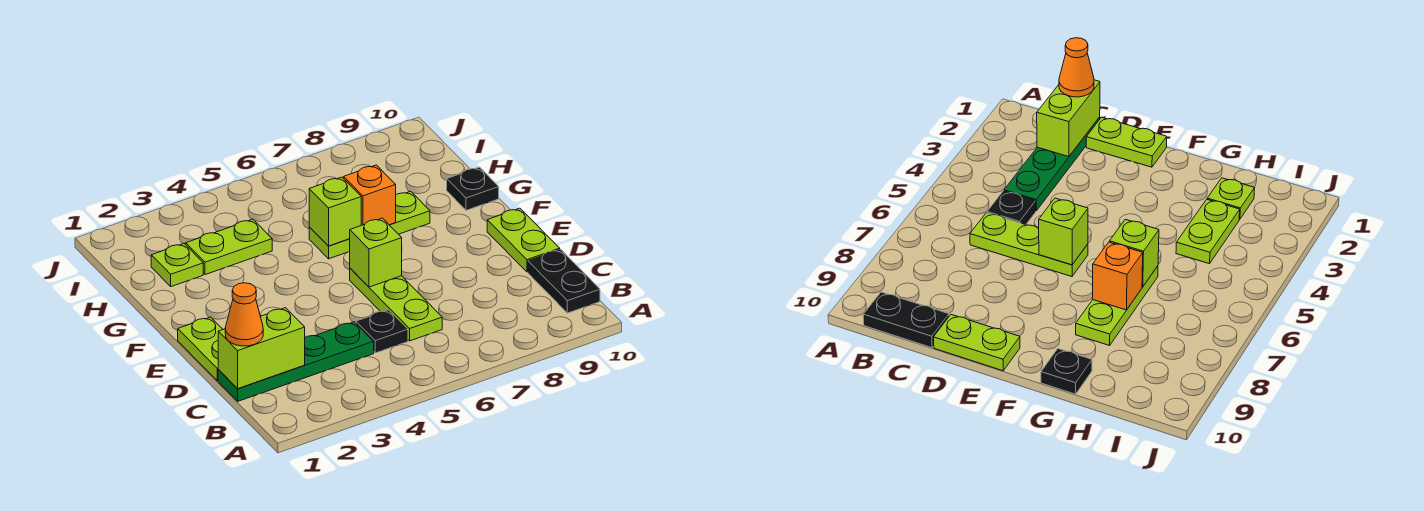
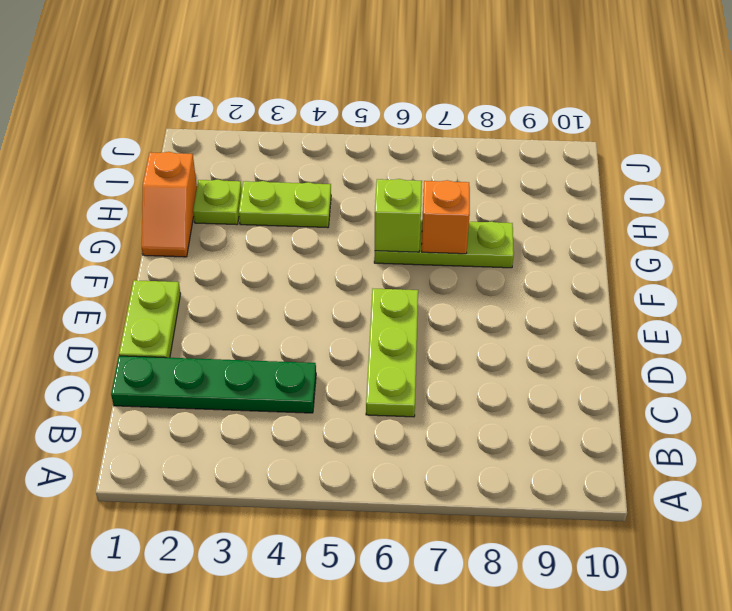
orange 1x2 slope [142,152,197,257] -> none
none -> black 1x2 plate [528,249,600,313]
none -> black 1x1 plate [356,310,408,353]
none -> lime 1x2 plate [487,208,560,272]

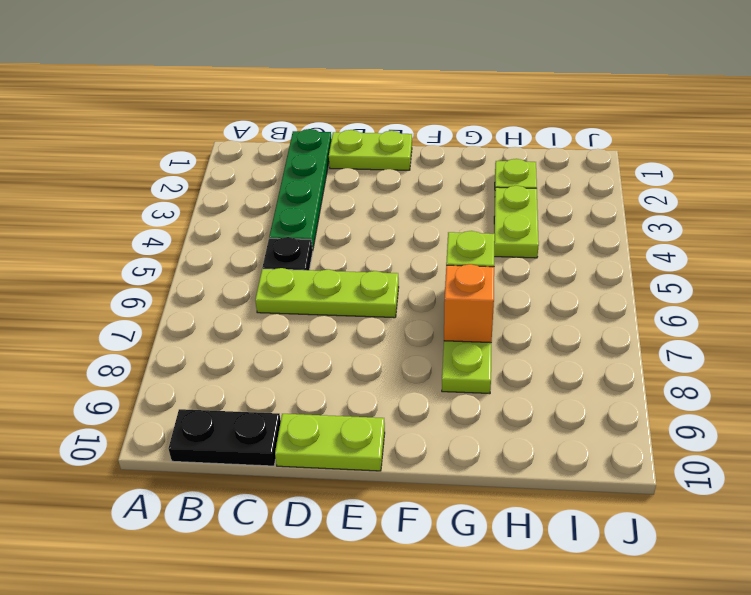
none -> black 1x1 plate [447,167,499,210]
none -> lime 1x2 brick [218,308,305,389]
none -> lime 1x1 brick [350,218,402,287]

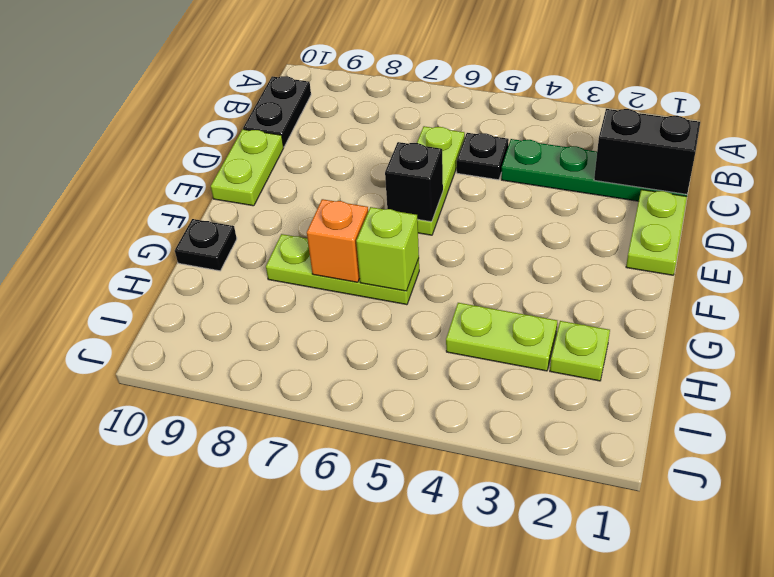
black 1x2 brick [594,109,700,194] -> lime 1x2 brick [218,308,305,389]
black 1x1 brick [385,142,443,222] -> lime 1x1 brick [350,218,402,287]
none -> orange 1x1 cone [225,283,263,346]

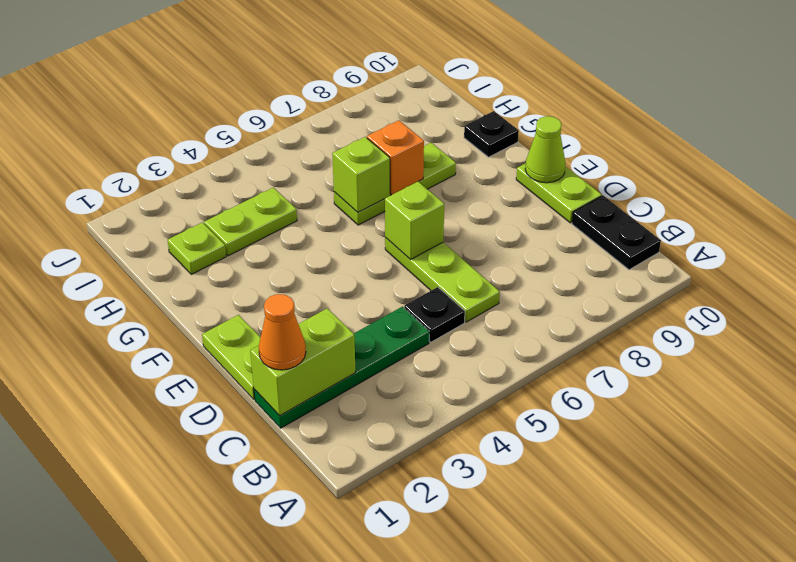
lime 1x1 cone [525,116,565,183] -> none

